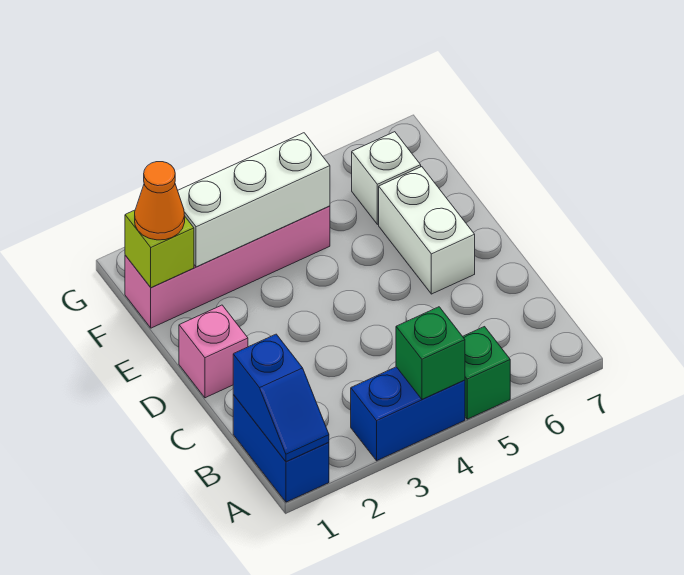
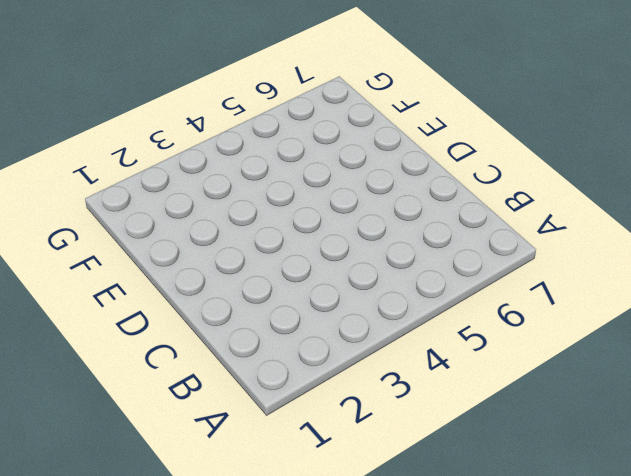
none -> blue 1x2 brick [233,395,329,502]
none -> blue 1x2 brick [351,367,465,461]
none -> green 1x1 brick [463,327,510,419]

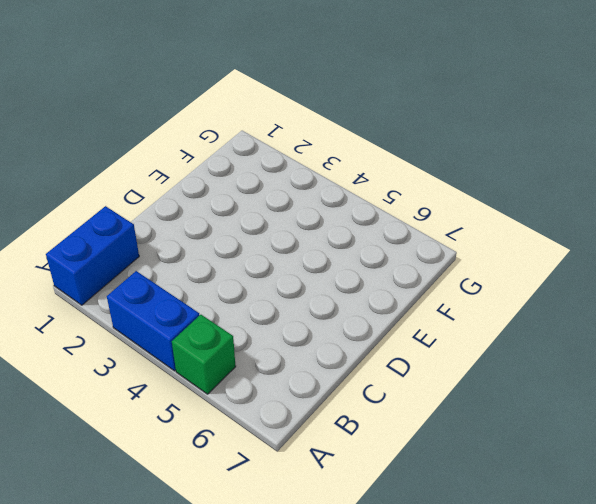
none -> pink 1x1 brick [179,305,248,398]
none -> white 1x2 brick [379,167,475,294]
none -> pink 1x4 brick [125,206,330,328]

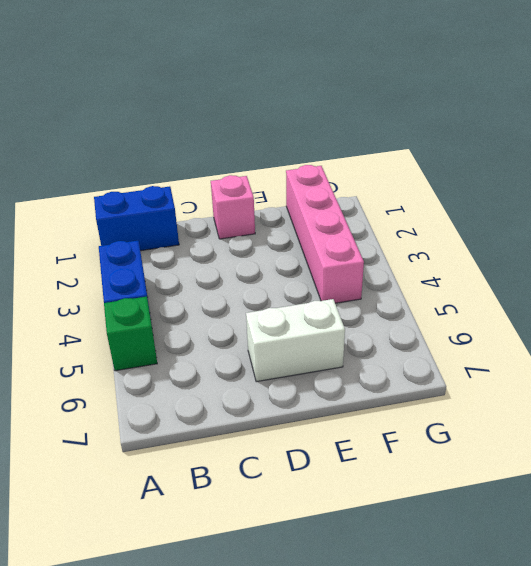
none -> white 1x1 brick [352,132,421,224]
none -> blue 1x2 slope [233,334,329,462]
none -> green 1x1 brick [396,307,465,399]

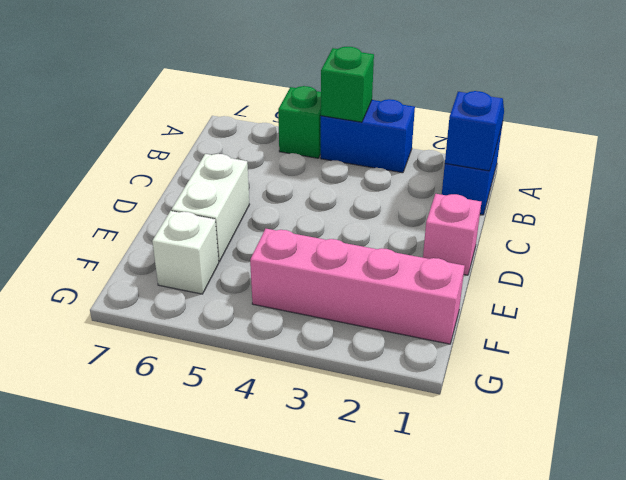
none -> lime 1x1 brick [125,210,194,288]
none -> white 1x3 brick [178,133,330,267]
none -> orange 1x1 cone [135,162,185,240]

